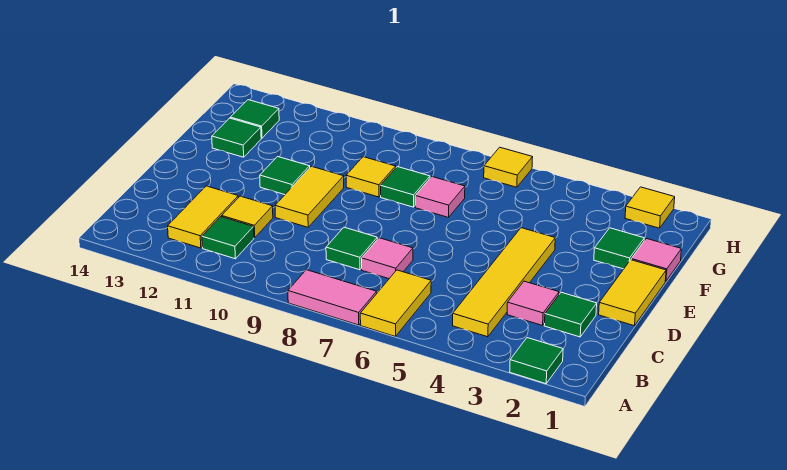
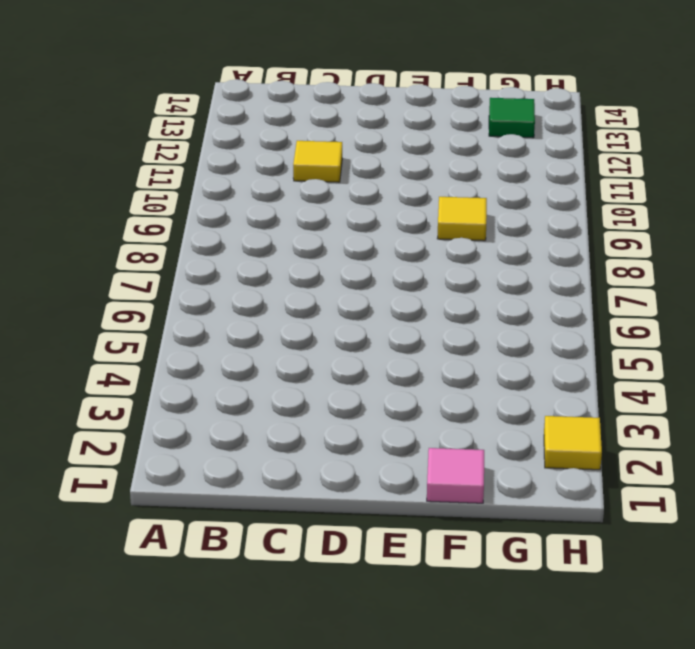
none -> green 1x1 tile [510,338,563,384]
none -> yellow 1x2 tile [360,270,431,337]
none -> pink 1x2 tile [288,270,377,325]

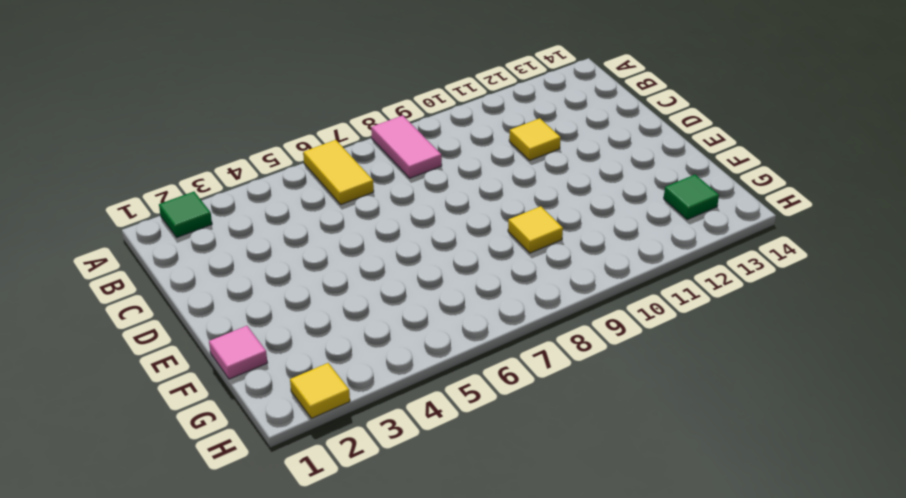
pink 1x2 tile [371,115,442,178] -> pink 1x2 tile turned to [288,270,377,325]
none -> yellow 1x4 tile [452,228,555,337]
none -> green 1x1 tile [202,217,254,259]
none -> yellow 1x2 tile [168,186,238,248]

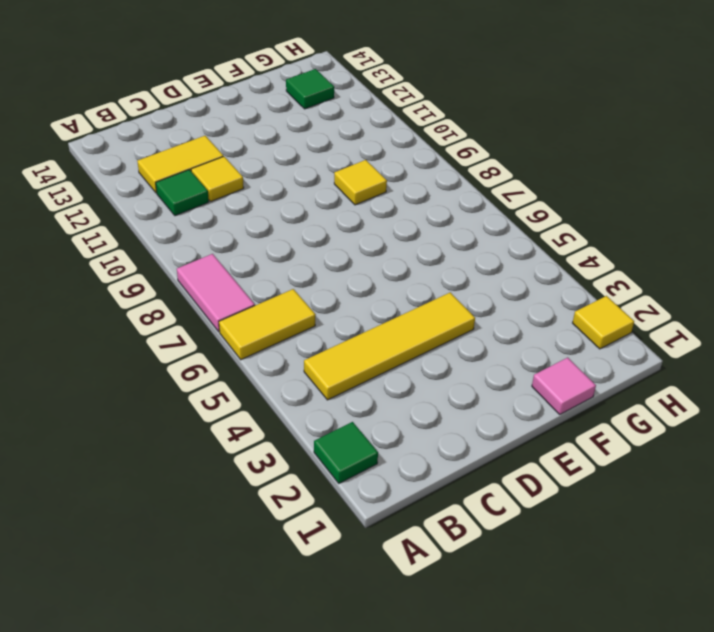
none -> green 1x1 tile [544,292,597,337]
none -> pink 1x1 tile [507,281,559,325]
none -> pink 1x1 tile [362,238,413,279]

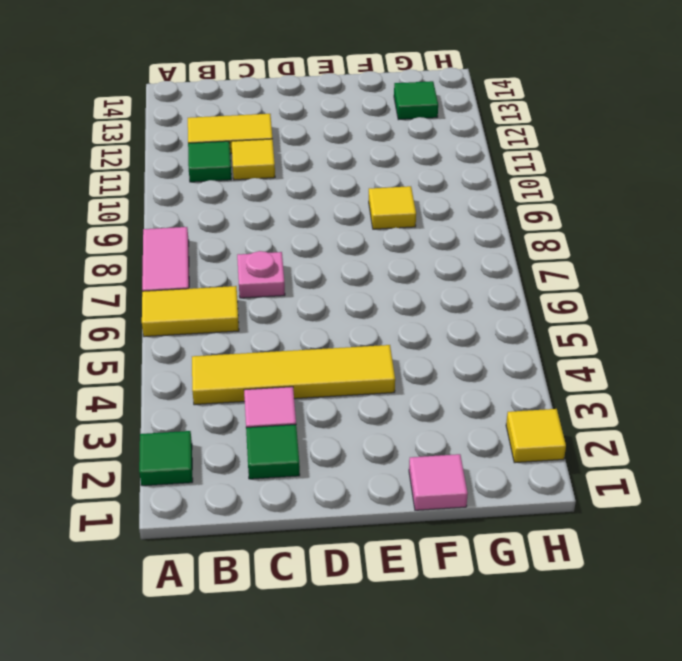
pink 1x1 plate [237,251,285,298] -> pink 1x1 tile [362,238,413,279]
none -> green 1x1 tile [326,227,377,270]
none -> yellow 1x2 tile [599,260,666,326]
none -> yellow 1x2 tile [275,166,344,227]

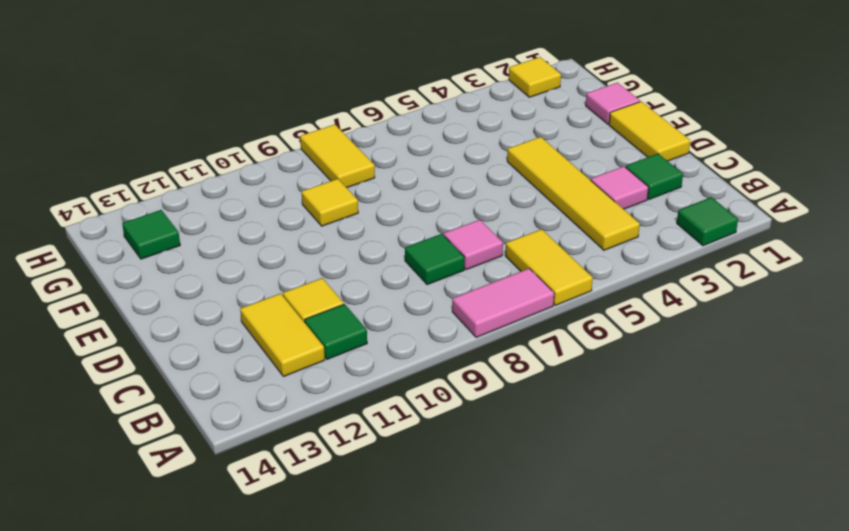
yellow 1x2 tile [300,124,375,188] -> yellow 1x2 tile moved to [275,166,344,227]
none -> green 1x1 tile [260,157,310,195]
none -> green 1x1 tile [594,228,644,269]
none -> pink 1x1 tile [415,177,465,217]

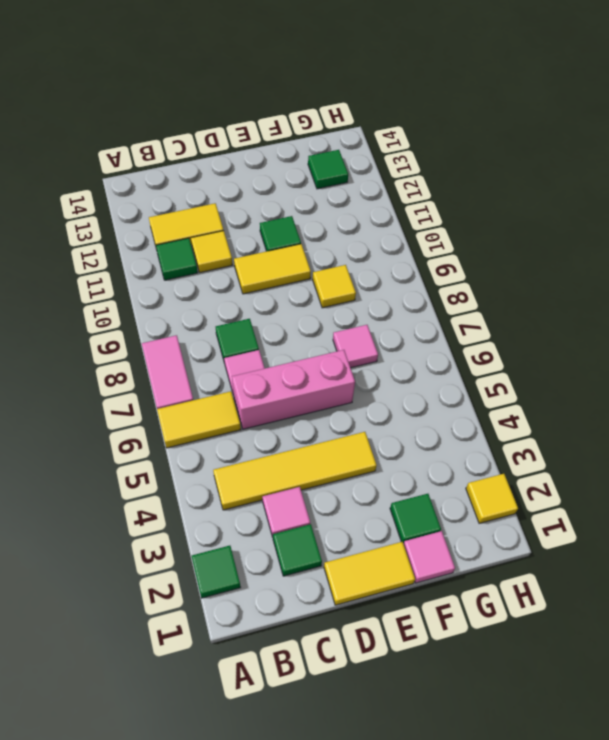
pink 1x3 brick [232,350,355,429] -> none
none -> green 1x1 tile [381,167,430,207]
none -> green 1x1 tile [212,118,261,157]
none -> yellow 1x1 tile [484,147,533,187]

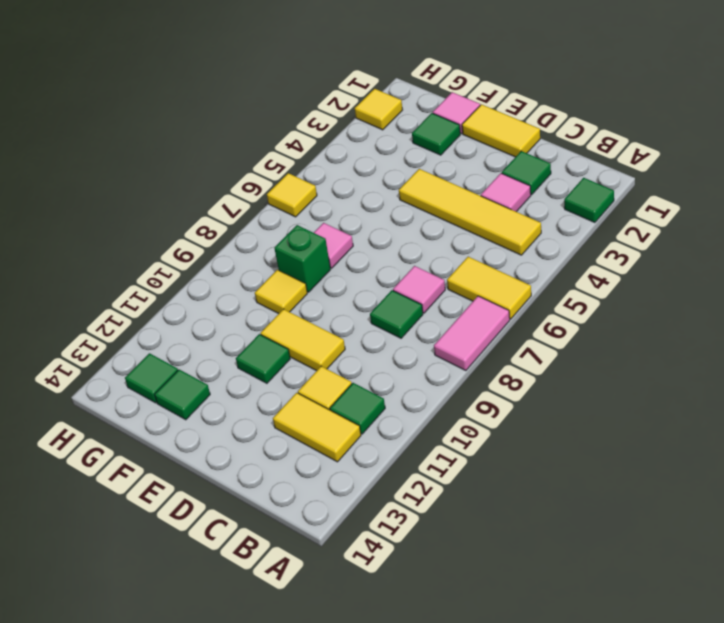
green 1x1 brick [275,225,331,292] -> green 1x1 tile [381,167,430,207]

